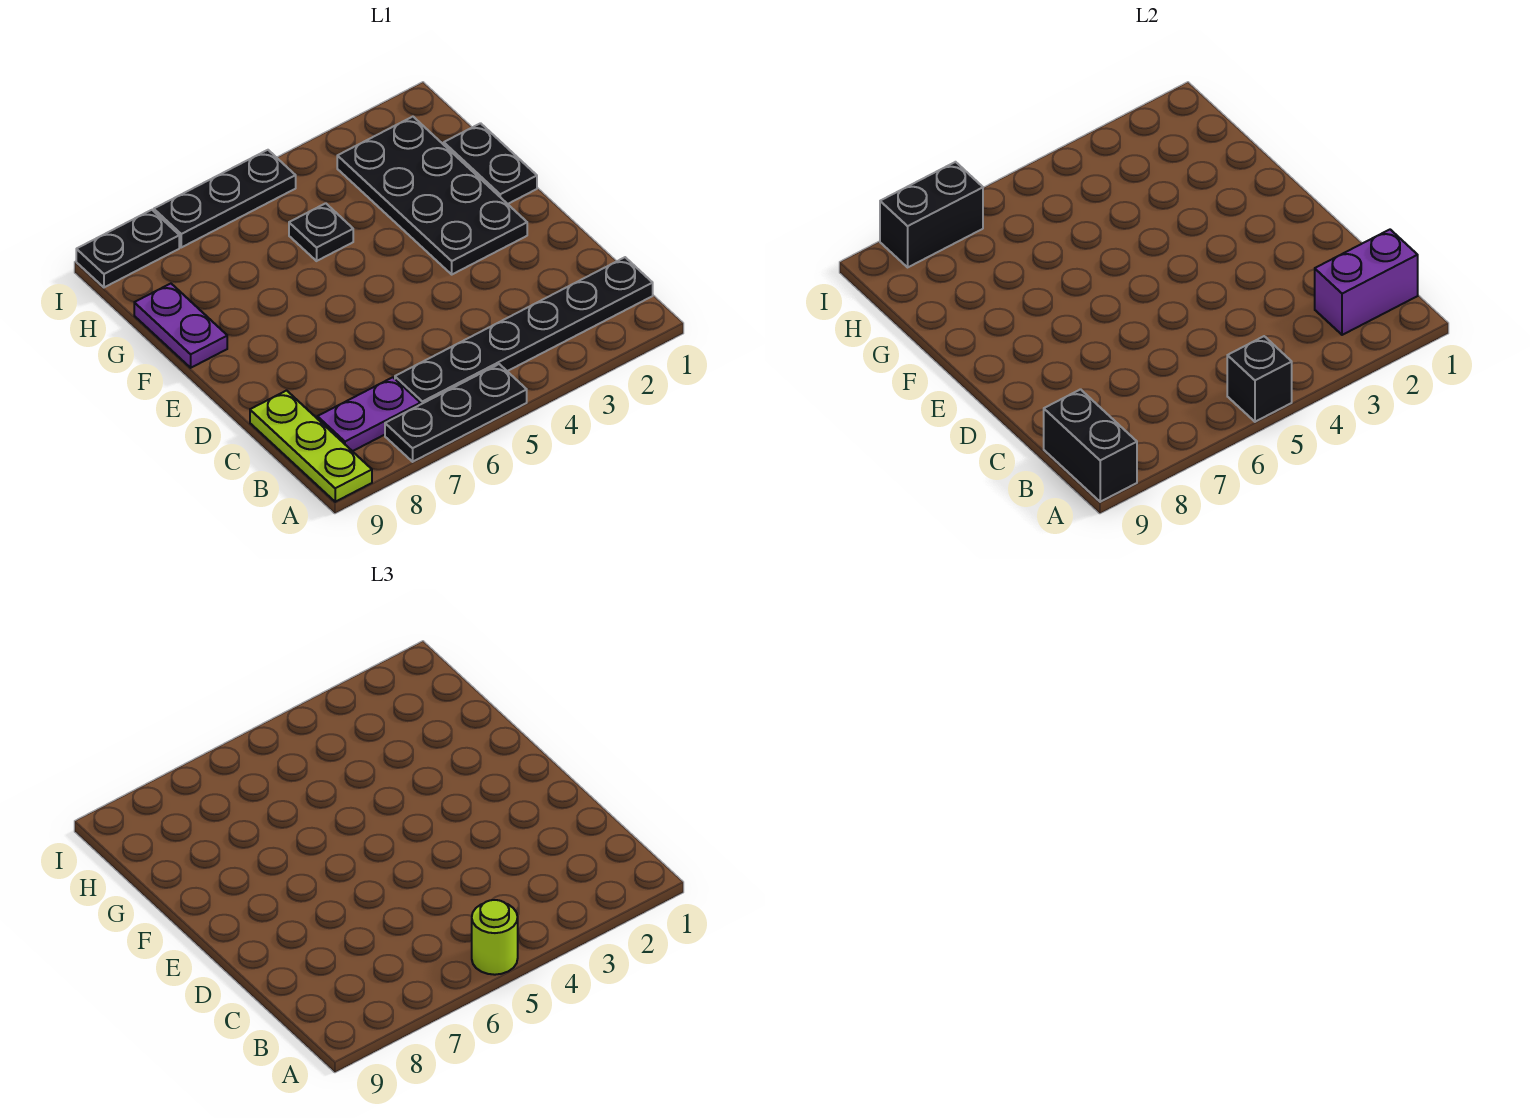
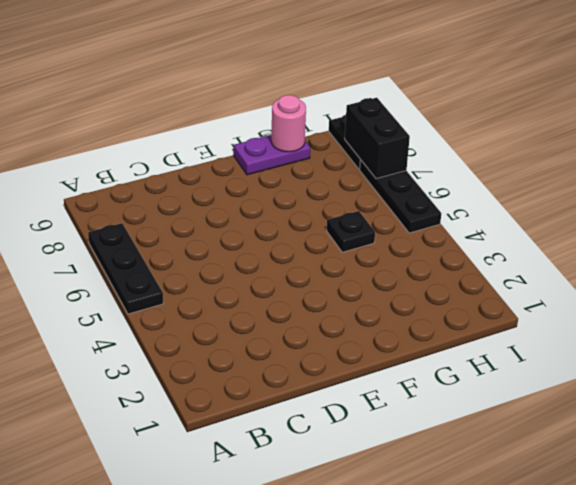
pink 1x1 round brick [271,95,306,152] -> none
none -> lime 1x3 plate [250,391,372,502]
none -> black 1x6 plate [395,257,653,404]
none -> purple 1x2 plate [317,377,420,451]

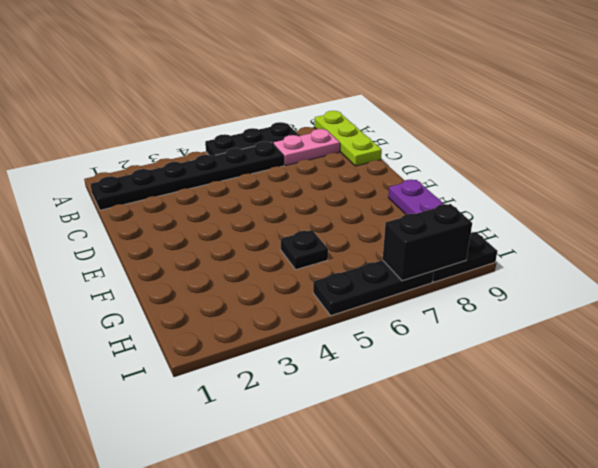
pink 1x2 plate [273,129,340,165] -> purple 1x2 plate [317,377,420,451]
none -> black 2x4 plate [337,117,527,274]
none -> black 1x2 plate [444,123,537,204]
none -> black 1x1 brick [1227,336,1292,422]

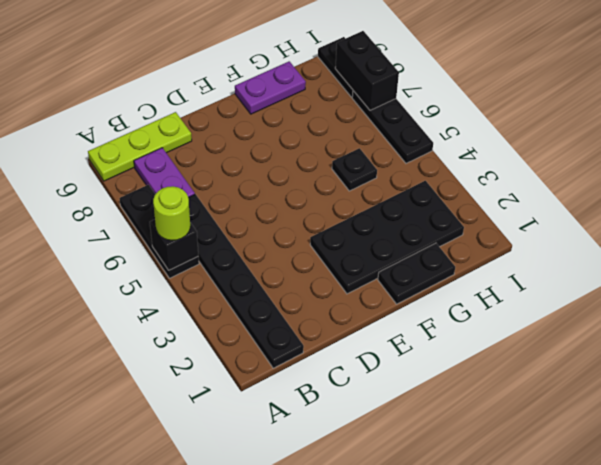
none -> black 1x2 brick [1044,389,1137,502]
none -> purple 1x2 brick [1315,230,1418,335]

